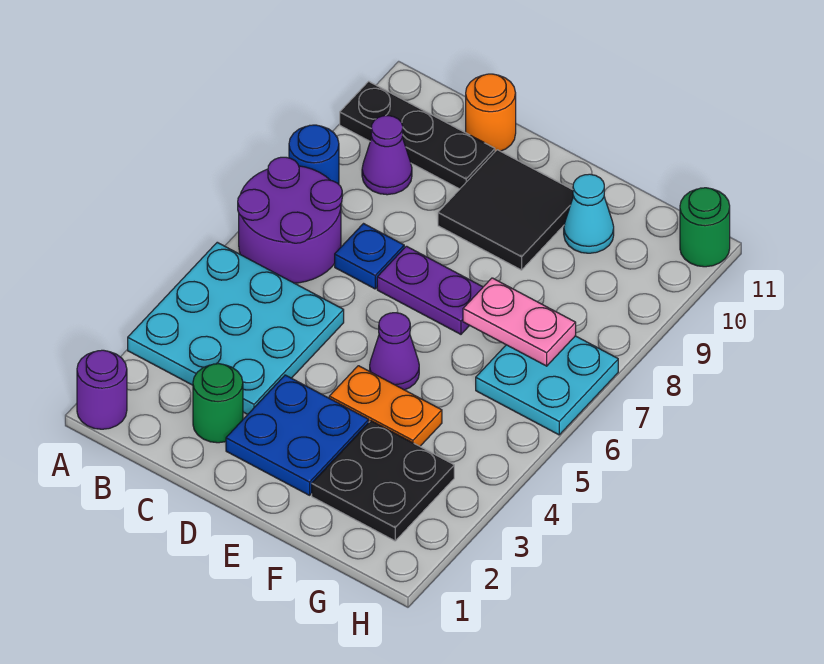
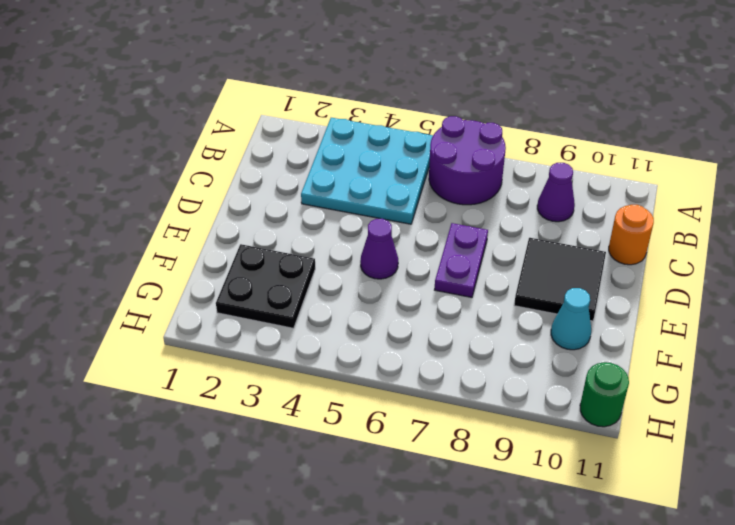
none -> purple 1x1 round brick [77,350,127,429]
none -> blue 1x1 round brick [289,125,339,184]
none -> black 1x3 plate [340,81,495,189]

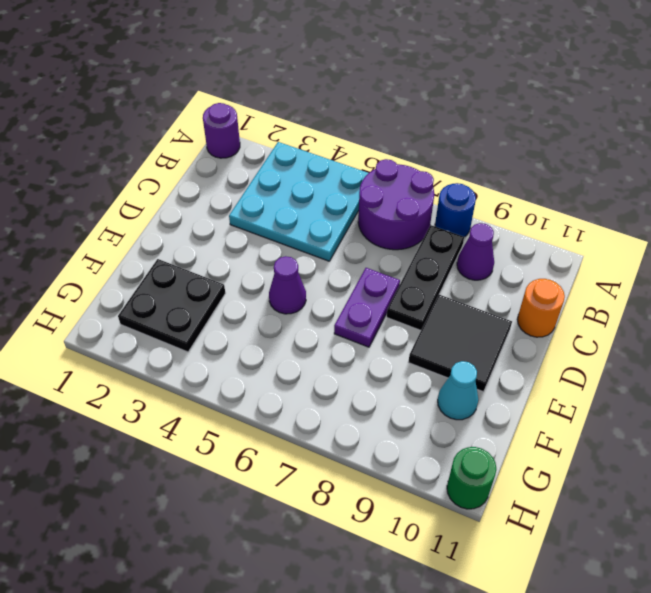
black 1x3 plate [387,225,464,330] -> black 1x3 plate moved to [340,81,495,189]
none -> green 1x1 round brick [193,364,243,443]
none -> blue 1x1 plate [335,224,404,289]
none -> blue 2x2 plate [226,375,369,495]

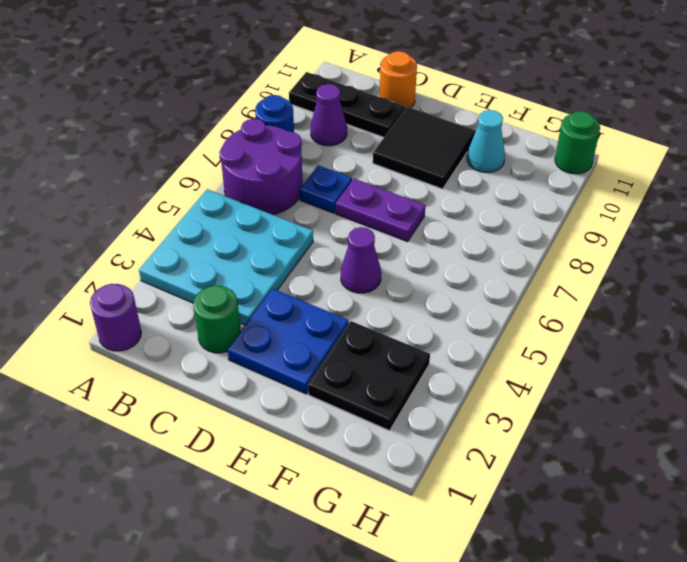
none -> orange 1x2 plate [329,366,442,446]
none -> cyan 2x2 plate [476,336,618,435]
none -> pink 1x2 plate [463,278,576,366]

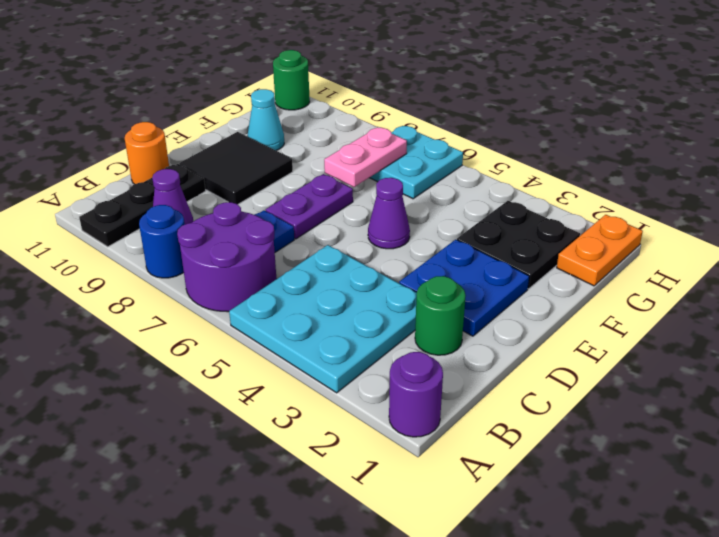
orange 1x2 plate [557,215,643,286] -> orange 1x2 plate moved to [329,366,442,446]

